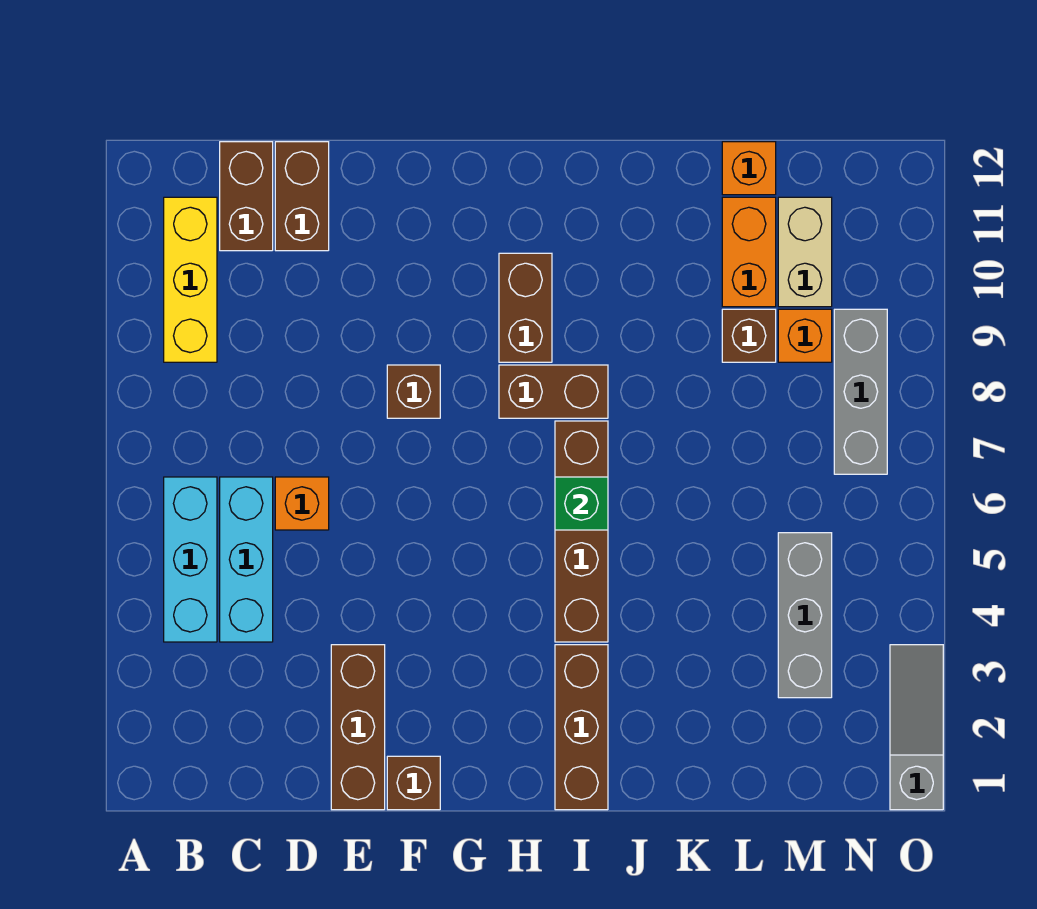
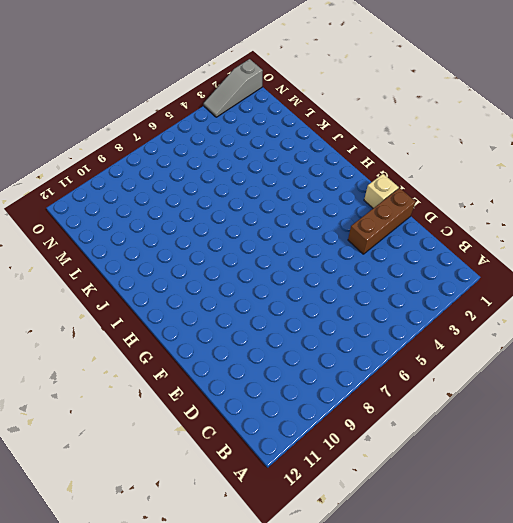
tan 1x1 brick [364,174,399,208] -> brown 1x1 brick [387,756,440,810]
none -> cyan 1x3 brick [164,477,217,642]
none -> yellow 1x3 brick [164,197,217,362]
none -> cyan 1x3 brick [220,477,273,642]

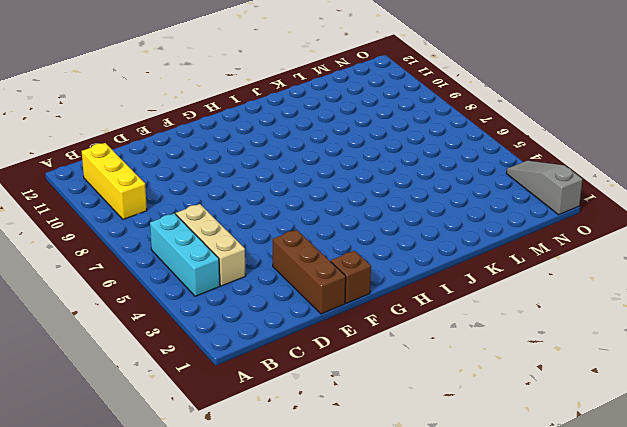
tan 1x3 brick [176,204,246,286] -> cyan 1x3 brick [220,477,273,642]
none -> brown 1x2 brick [220,142,273,251]
none -> orange 1x1 brick [275,477,329,530]
none -> brown 1x2 brick [275,142,329,251]

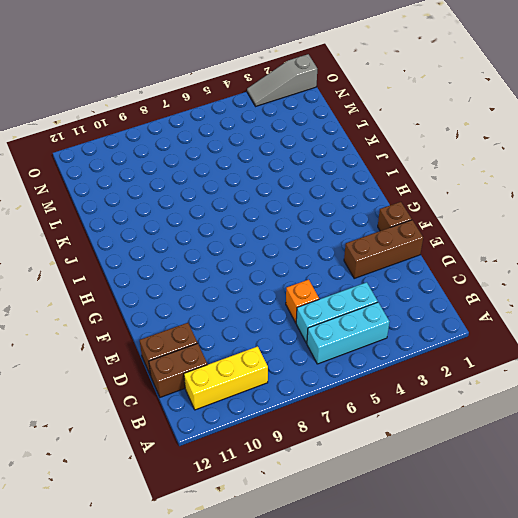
none -> brown 1x1 brick [387,365,440,418]
none -> brown 1x2 brick [499,365,608,418]
none -> brown 1x2 brick [499,253,552,362]

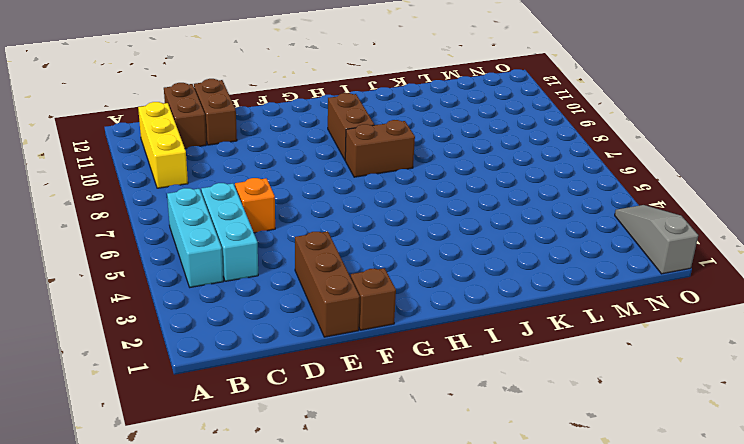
none -> brown 1x1 brick [387,365,440,418]
none -> brown 1x3 brick [555,645,608,810]
none -> brown 1x4 brick [555,421,608,642]

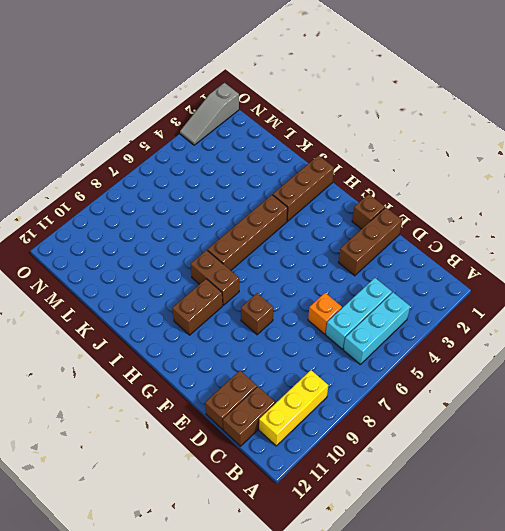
none -> brown 1x1 brick [722,309,776,362]
none -> orange 1x2 brick [722,197,776,307]
none -> orange 1x1 brick [722,142,776,195]

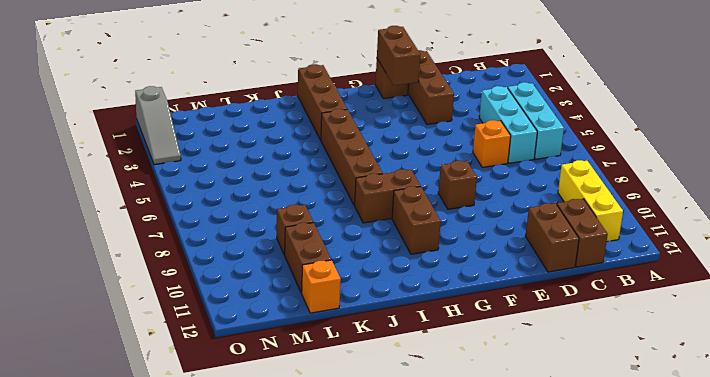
brown 1x2 brick [377,26,420,85] -> none
brown 1x2 brick [285,223,331,293] -> orange 1x2 brick [722,197,776,307]
none -> grey 1x3 brick [778,533,832,698]
none -> orange 1x1 brick [778,309,832,362]
none -> tan 1x2 brick [778,197,832,307]

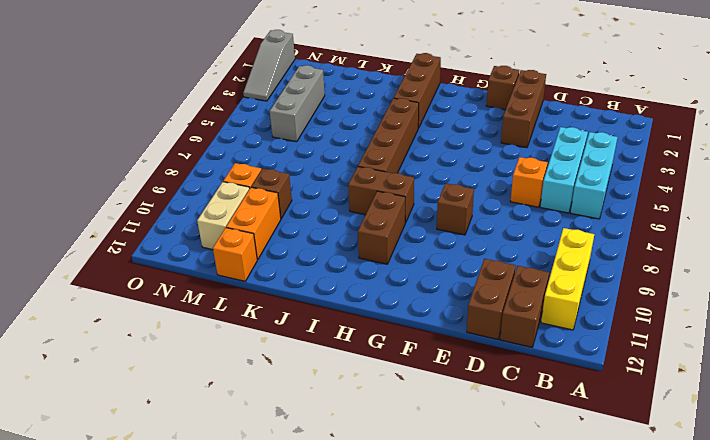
none -> grey 1x3 brick [834,309,887,474]
none -> green 1x1 brick [555,477,608,530]

